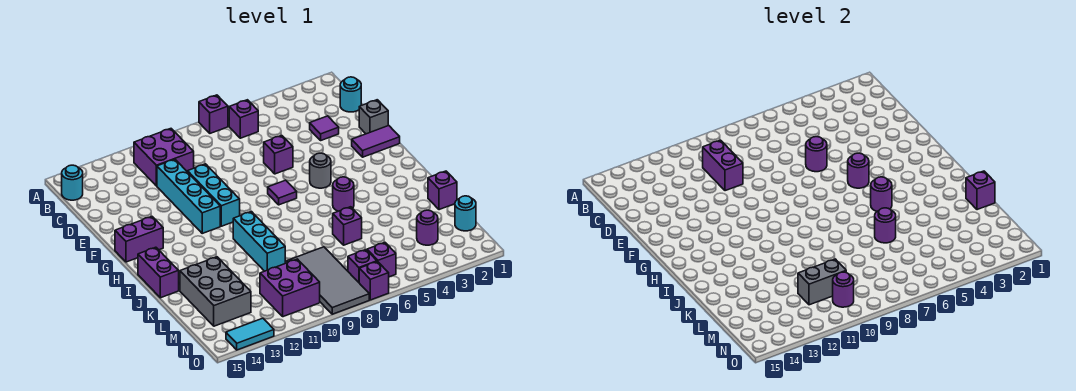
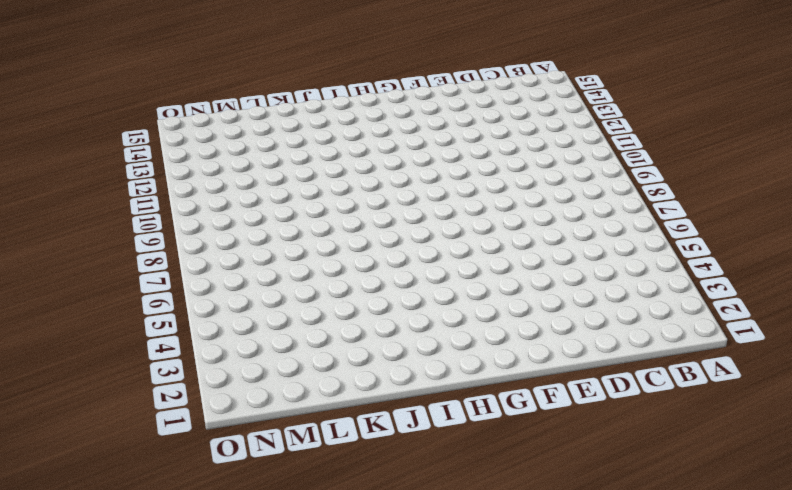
none -> purple 1x1 brick [199,95,228,133]
none -> purple 1x1 brick [229,100,258,138]
none -> purple 2x2 brick [134,129,194,186]
none -> cyan 1x1 round brick [62,165,83,200]

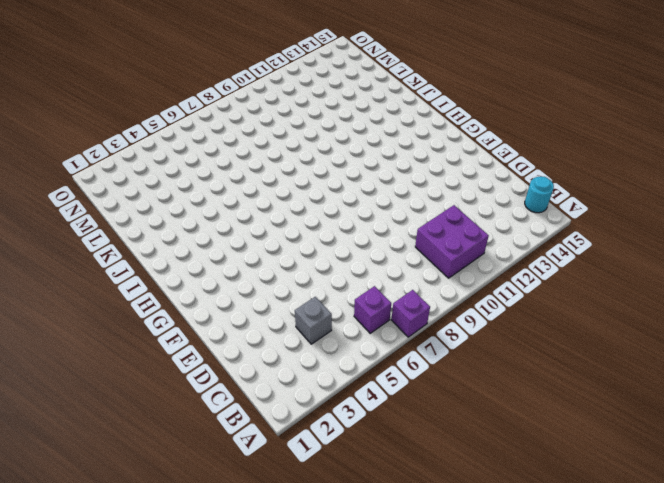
grey 1x1 brick [295,297,332,344] -> grey 1x1 brick moved to [359,100,388,134]
none -> cyan 1x1 round brick [340,77,361,112]
none -> purple 1x1 tile [310,116,339,140]
none -> cyan 1x4 brick [157,159,220,233]
none -> purple 1x1 brick [264,136,293,174]

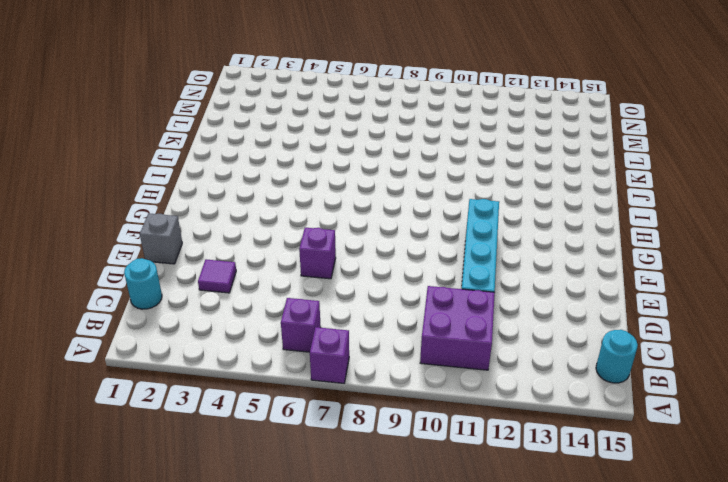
none -> cyan 1x3 brick [187,164,240,226]
none -> purple 1x2 tile [352,125,400,157]
none -> grey 1x1 round brick [310,153,331,188]
none -> purple 1x1 tile [268,180,297,205]

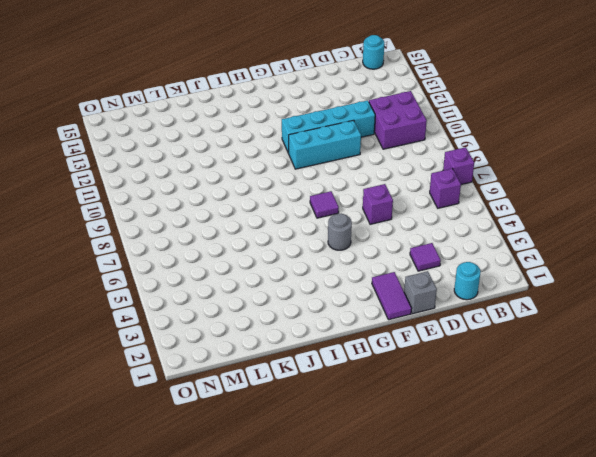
none -> purple 1x2 brick [115,217,163,262]
none -> purple 1x1 round brick [333,177,354,211]
none -> cyan 1x3 brick [233,212,285,271]
none -> purple 1x2 brick [138,247,179,298]

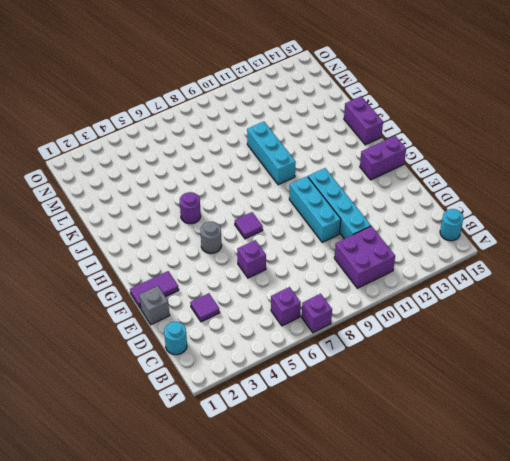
none -> purple 1x1 brick [428,171,457,210]
none -> purple 1x1 brick [333,207,362,245]
none -> grey 2x3 brick [180,257,251,326]
none -> grey 2x4 tile [287,247,369,314]

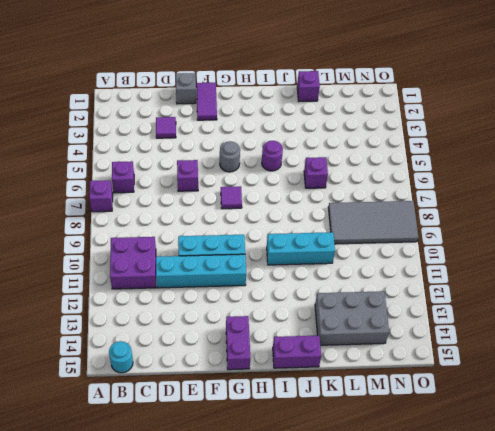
none -> cyan 1x1 round brick [340,77,361,112]
none -> cyan 1x1 round brick [455,196,476,231]
none -> purple 1x1 round brick [417,210,438,245]
none -> purple 2x2 brick [260,259,320,317]

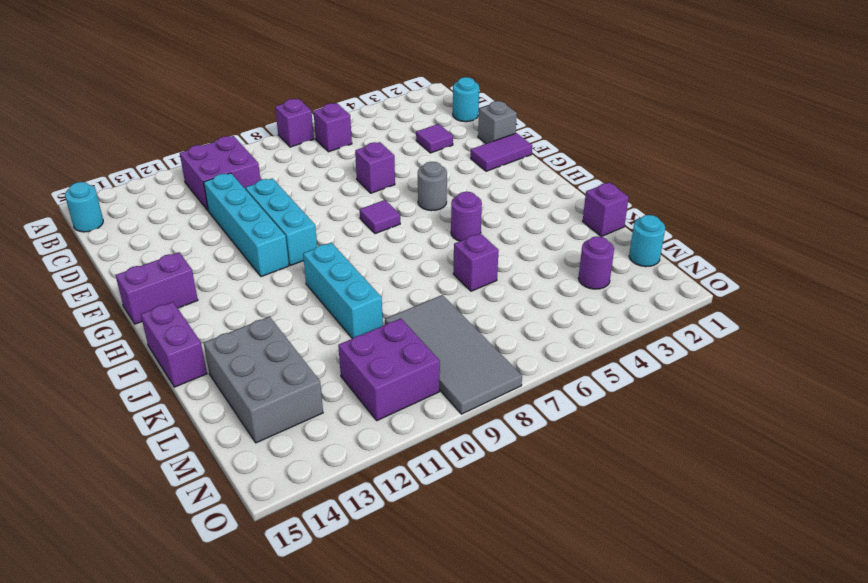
none -> purple 1x1 brick [367,243,396,277]
none -> purple 1x1 brick [348,250,377,282]
none -> purple 1x1 brick [359,262,389,300]
none -> cyan 1x2 tile [226,318,274,350]

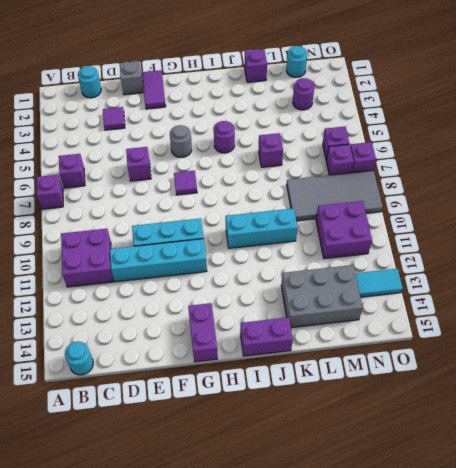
cyan 1x2 tile [355,269,403,297] -> cyan 1x2 tile turned to [226,318,274,350]
none -> purple 1x2 brick [703,140,743,191]
none -> purple 1x1 round brick [806,137,827,172]
none -> purple 1x1 round brick [848,153,869,188]
none -> purple 1x1 round brick [871,177,892,211]

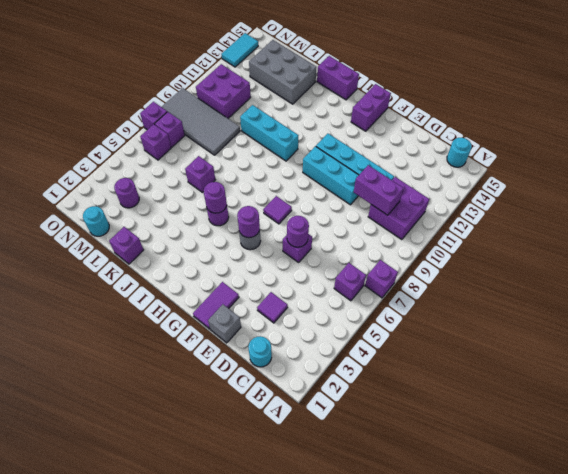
none -> purple 1x1 brick [966,171,995,210]
none -> purple 1x1 round brick [875,208,896,243]
none -> grey 1x2 brick [798,259,846,305]
none -> purple 1x1 round brick [833,272,854,307]

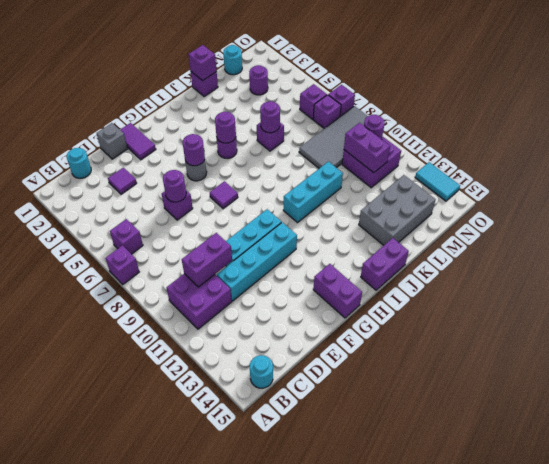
purple 1x2 brick [344,123,390,173] -> grey 1x2 brick [798,259,846,305]

